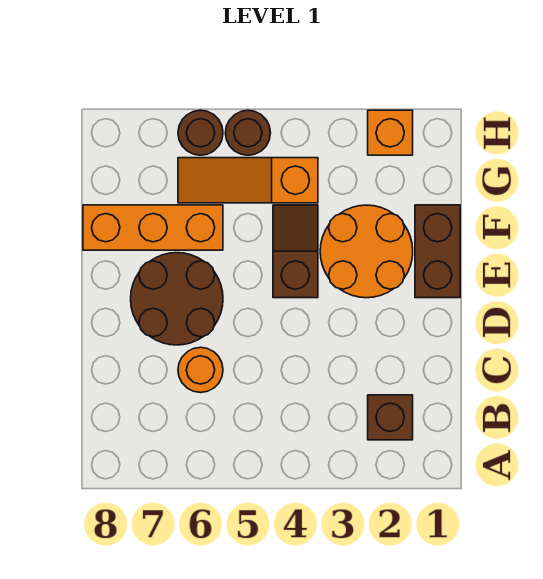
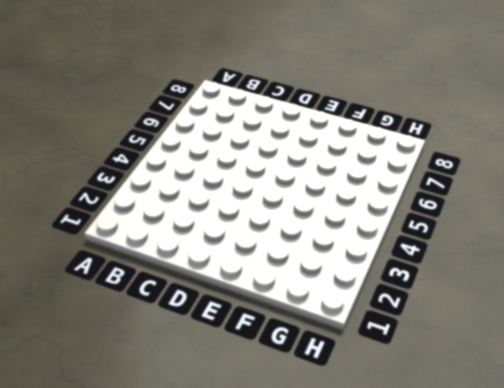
none -> brown 1x1 brick [368,395,413,440]
none -> orange 1x1 round brick [178,347,223,393]

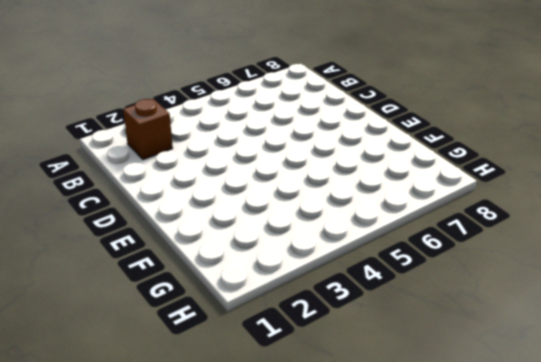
none -> orange 1x1 round brick [178,347,223,393]
none -> brown 2x2 round brick [131,253,223,345]

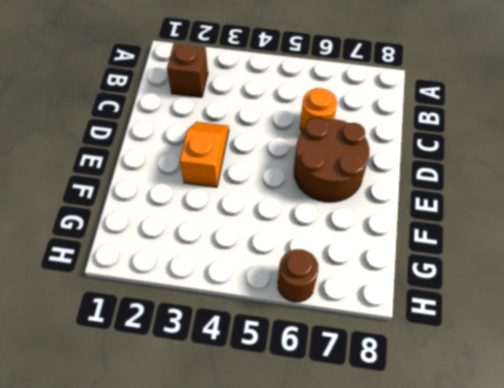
orange 1x2 slope [180,122,229,187] -> orange 2x2 round brick [320,205,413,298]
none -> brown 1x2 brick [415,205,460,298]
none -> brown 1x2 slope [273,205,318,298]

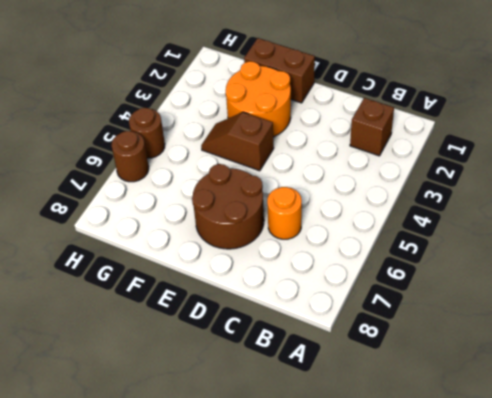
none -> orange 1x3 brick [83,205,223,250]
none -> orange 1x3 slope [178,158,318,203]

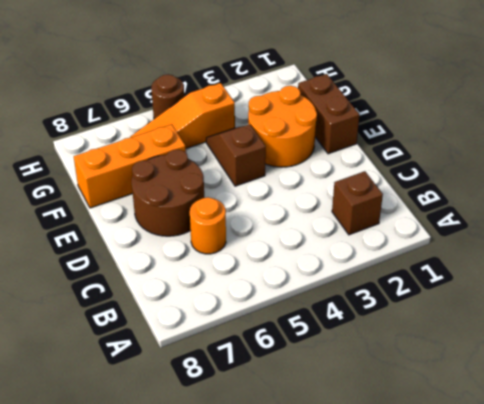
none -> orange 1x1 brick [368,110,413,155]
none -> brown 1x1 round brick [178,110,223,155]

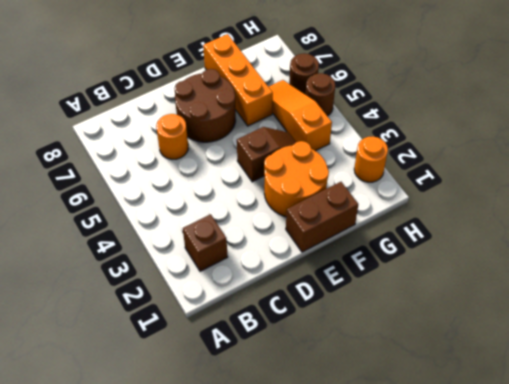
orange 1x1 round brick [354,137,388,182] -> orange 1x1 brick [368,110,413,155]

